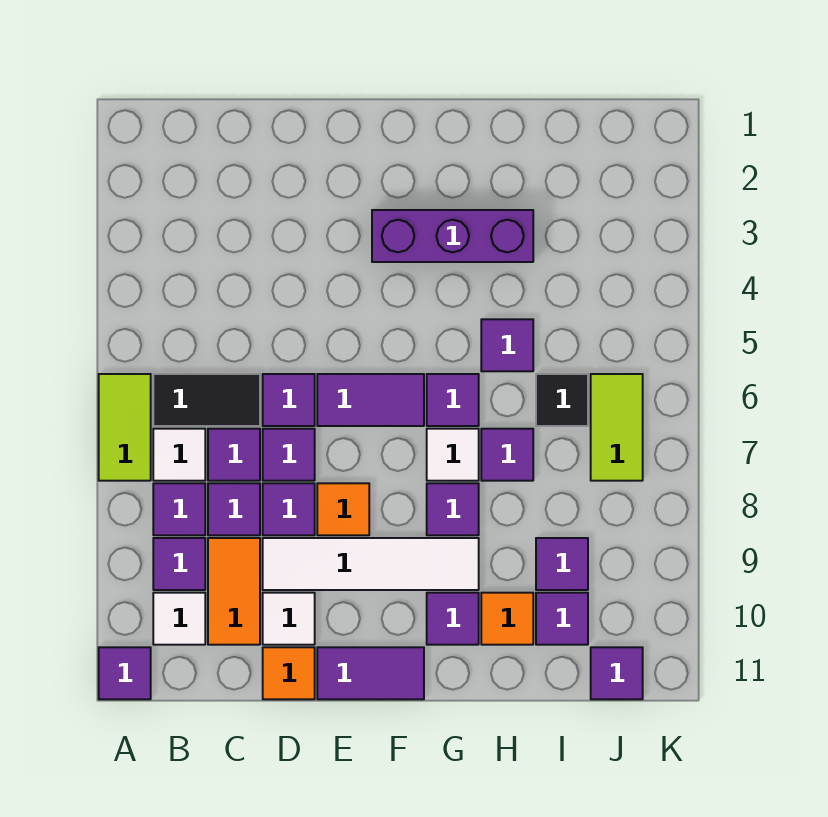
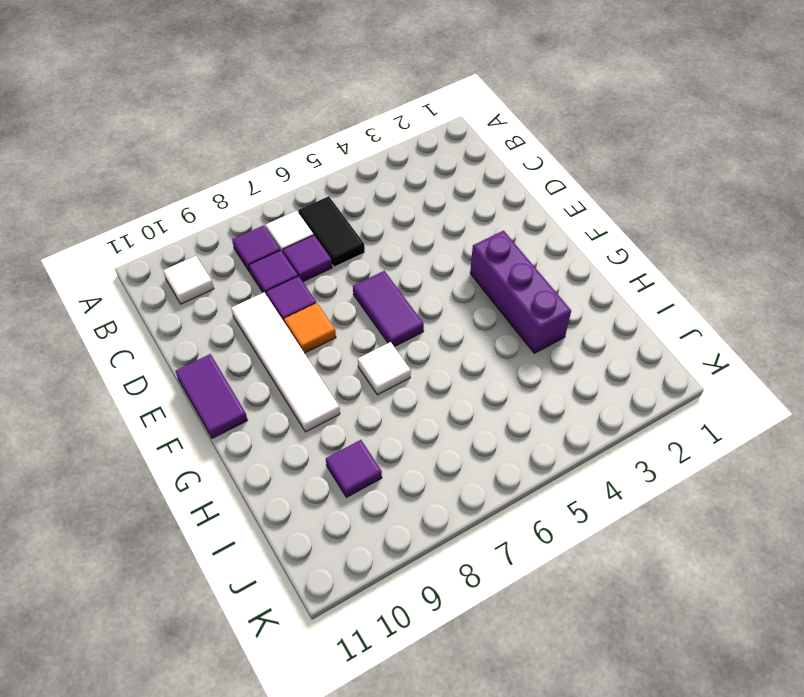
none -> lime 1x2 tile [99,374,151,481]
none -> purple 1x1 tile [99,647,151,699]
none -> purple 1x1 tile [153,538,205,590]
none -> orange 1x2 tile [208,538,260,645]

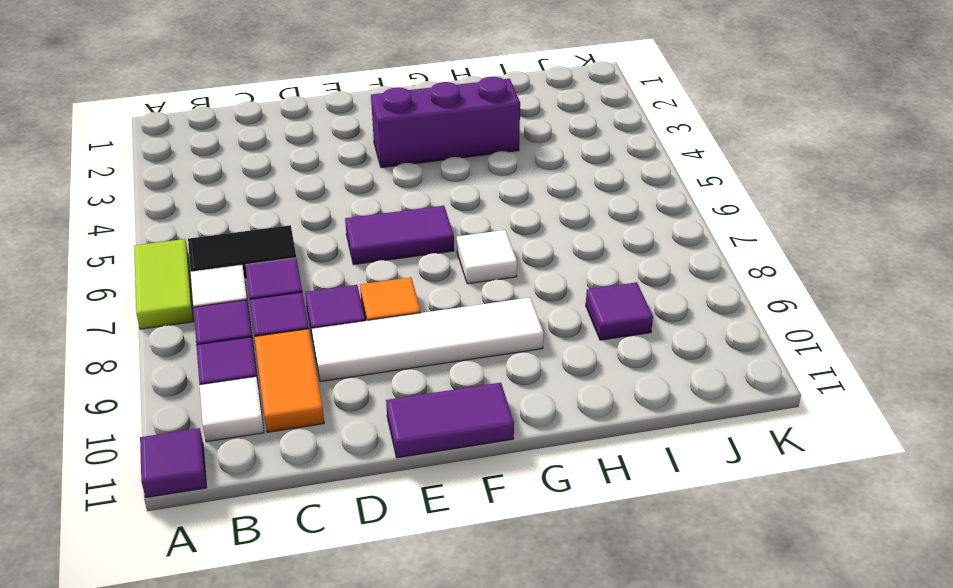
none -> purple 1x1 tile [263,374,315,426]
none -> purple 1x1 tile [263,429,315,481]
none -> white 1x1 tile [263,593,315,645]
none -> orange 1x1 tile [263,647,315,699]

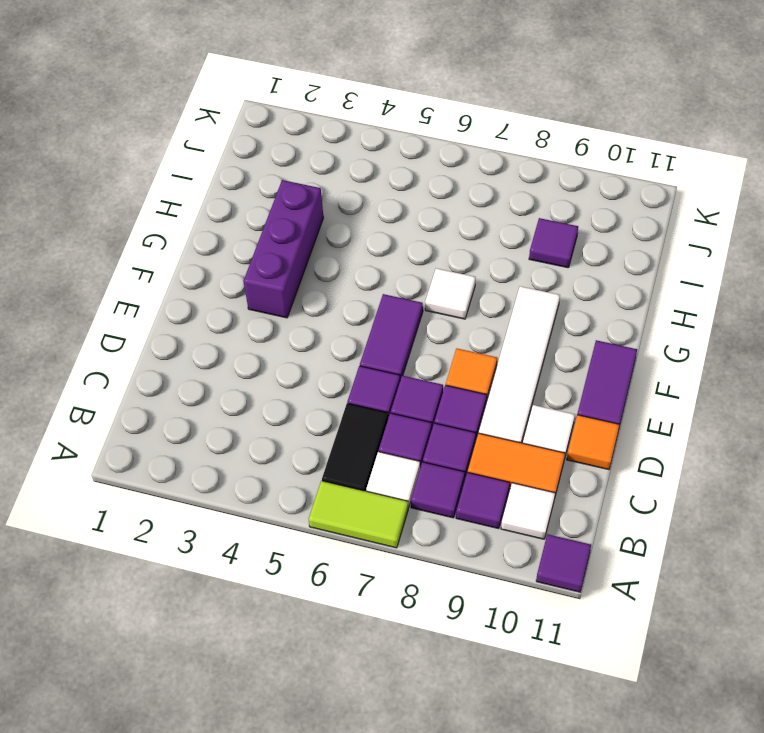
none -> purple 1x1 tile [427,374,479,426]
none -> purple 1x1 tile [427,483,479,535]
none -> purple 1x1 tile [427,593,479,645]
none -> purple 1x1 tile [481,319,533,371]

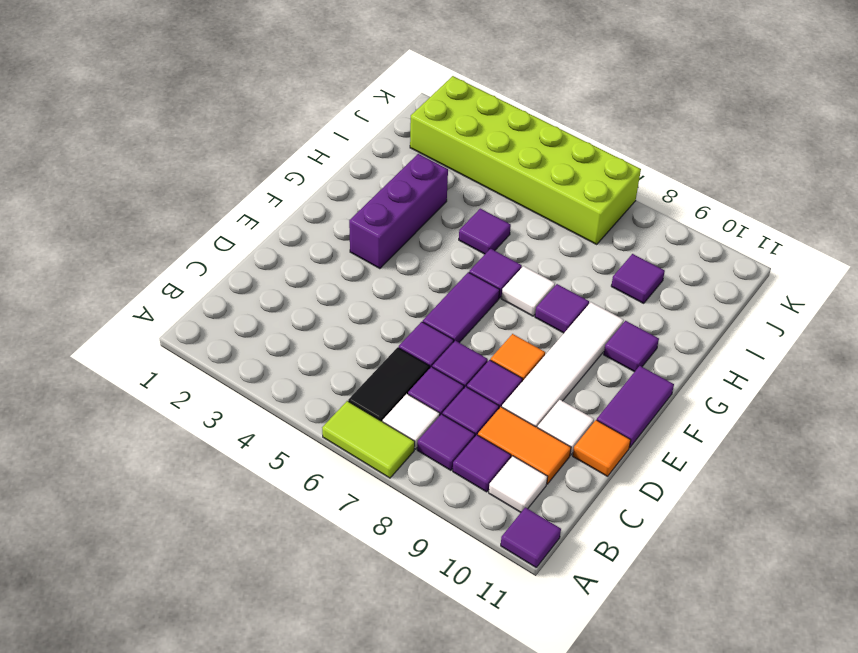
lime 2x6 brick [410,76,641,244] -> lime 1x2 tile [591,374,643,481]
none -> purple 1x1 tile [481,429,533,481]
none -> orange 1x1 tile [481,593,533,645]
none -> black 1x1 tile [536,374,588,426]
none -> purple 1x1 tile [536,593,588,645]

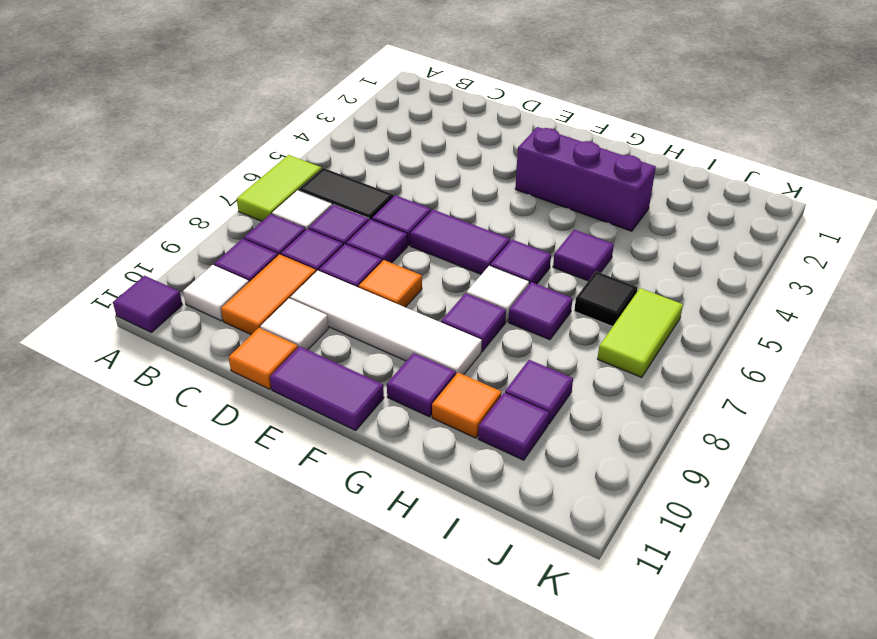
none -> purple 1x1 tile [591,647,643,699]

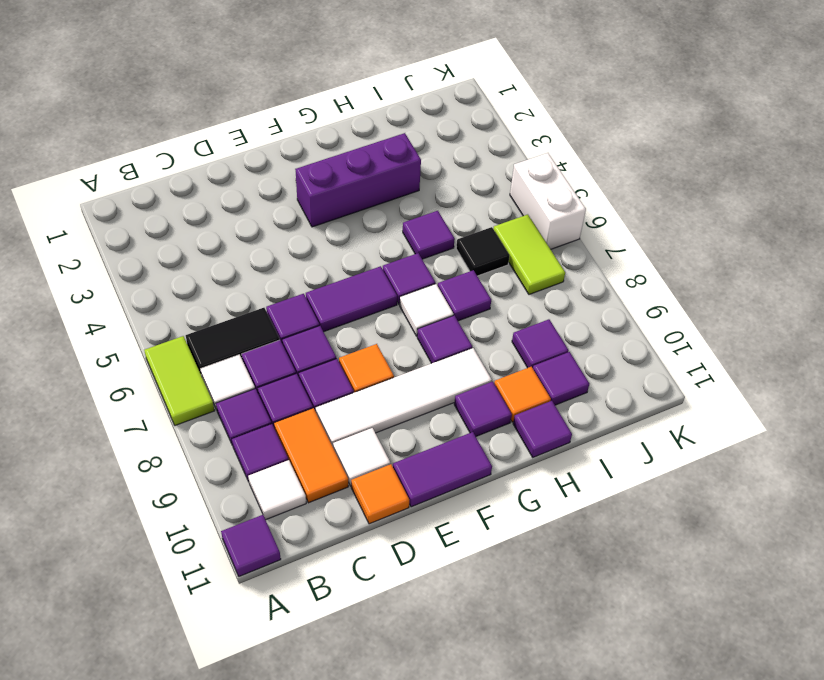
purple 1x1 tile [513,401,572,457] -> purple 1x1 tile moved to [591,647,643,699]
white 1x2 brick [510,153,586,249] -> none

